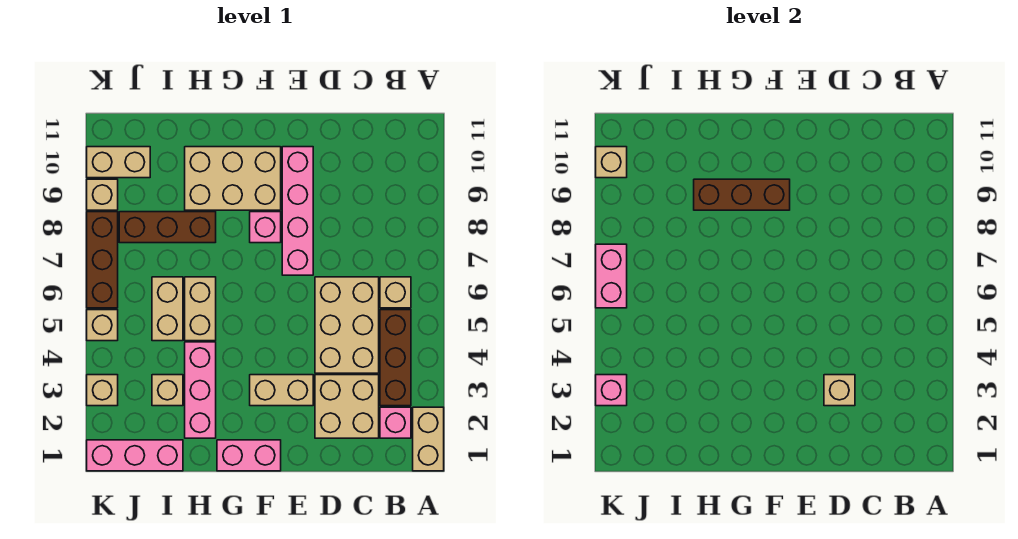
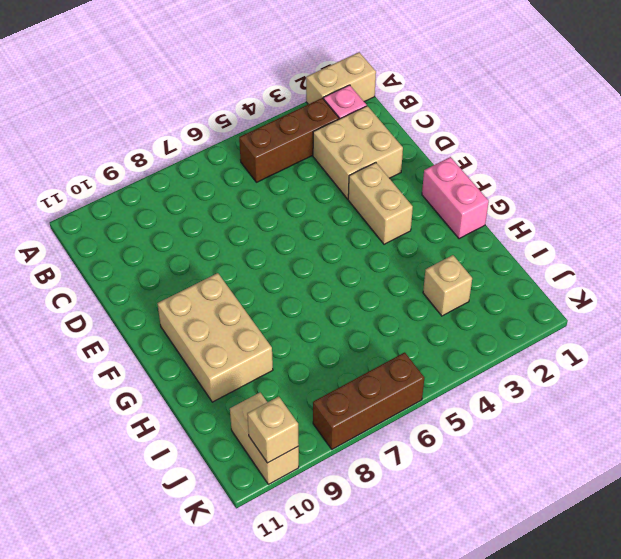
none -> tan 1x1 brick [380,277,411,308]
none -> tan 2x3 brick [315,277,379,373]
none -> pink 1x4 brick [282,147,313,275]

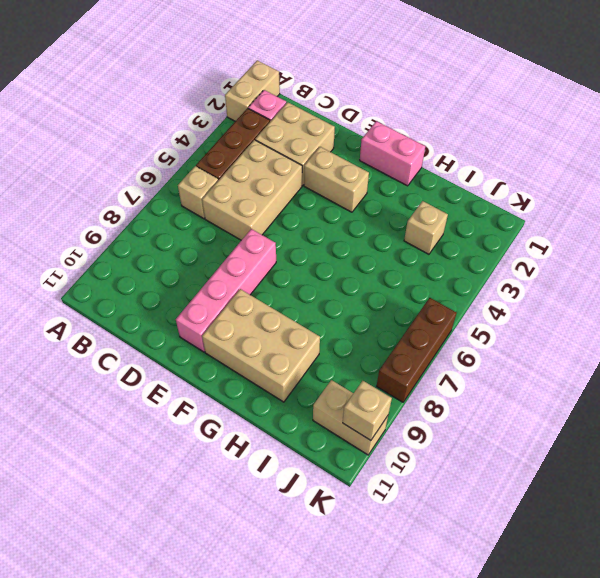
none -> pink 1x1 brick [250,212,281,243]
none -> pink 1x3 brick [185,342,216,438]
none -> tan 1x2 brick [185,277,216,341]

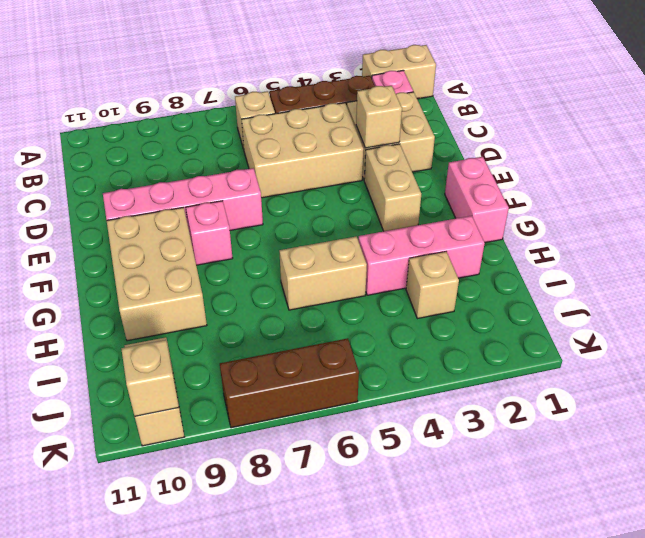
none -> brown 1x3 brick [119,212,216,243]
none -> pink 1x3 brick [87,440,183,471]
none -> tan 1x2 brick [152,277,183,341]

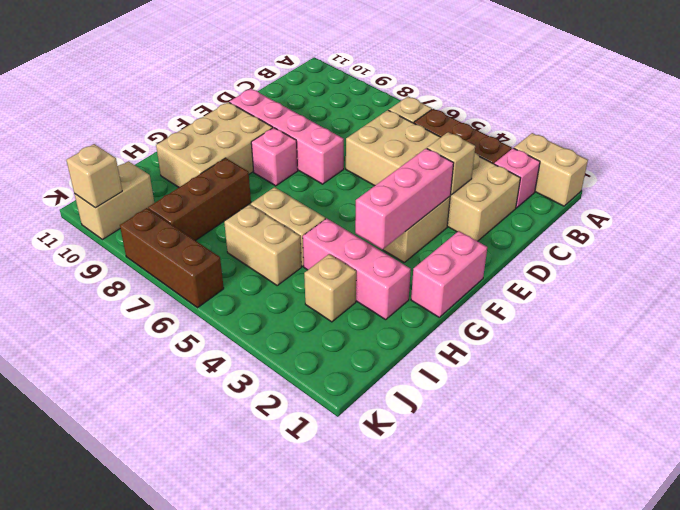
pink 1x3 brick [355,148,453,250] -> pink 1x3 brick moved to [87,440,183,471]
none -> tan 1x1 brick [87,375,118,406]
none -> tan 1x1 brick [87,310,118,341]
none -> tan 1x1 brick [87,179,118,210]

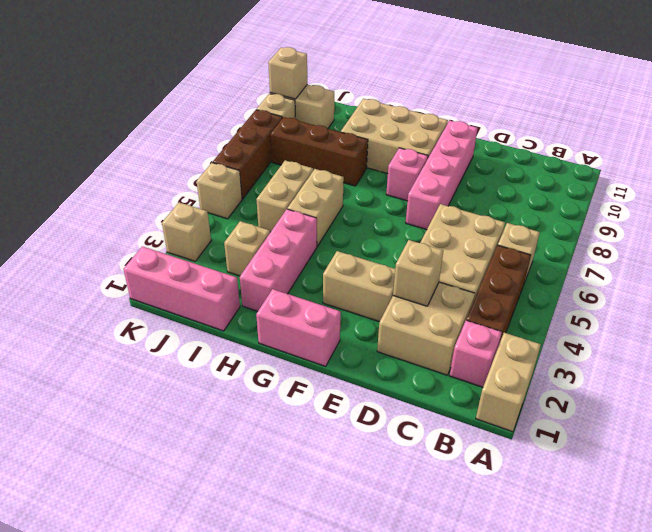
none -> brown 1x3 brick [694,179,790,210]
none -> pink 1x1 brick [596,375,627,406]
none -> pink 1x2 brick [596,244,627,308]

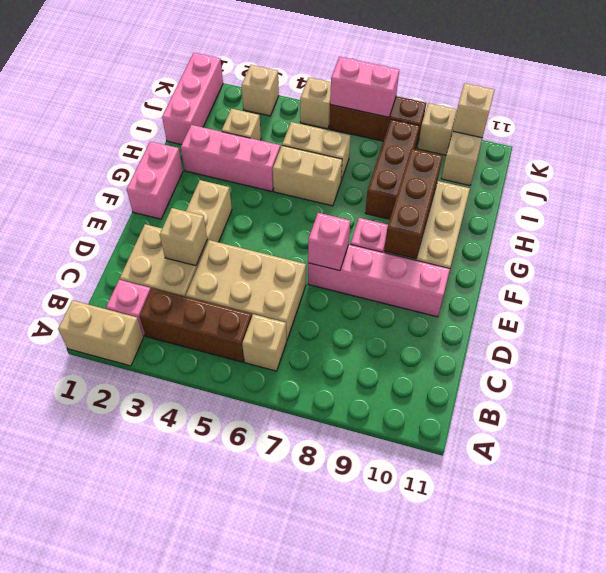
pink 1x1 brick [308,213,350,271] -> pink 1x1 brick moved to [596,375,627,406]

